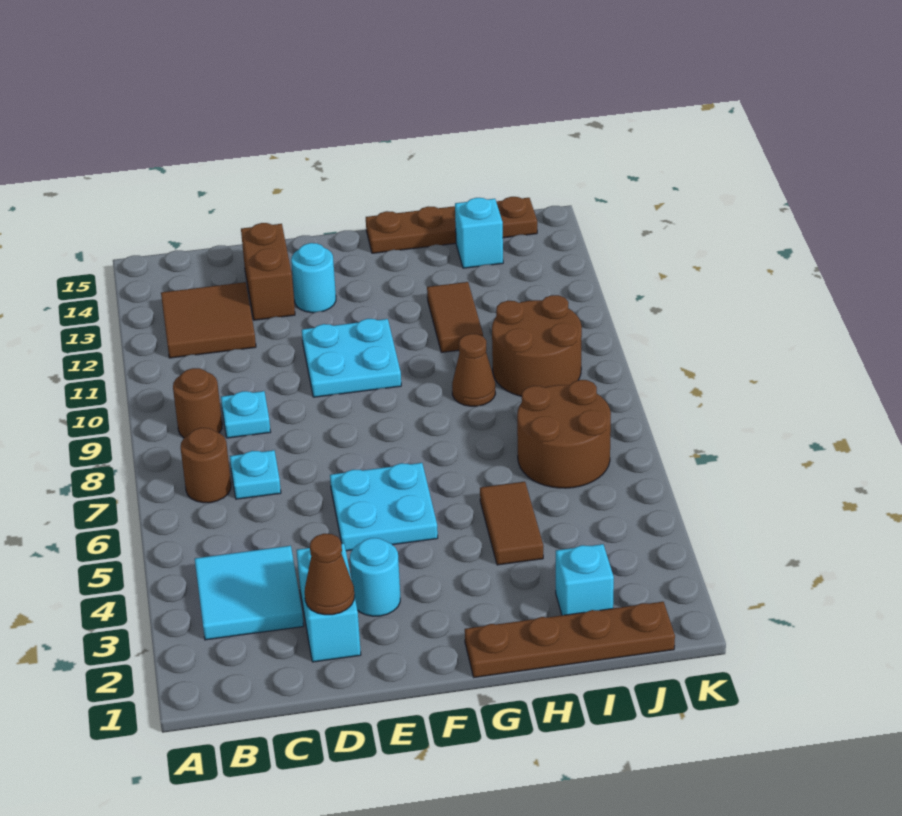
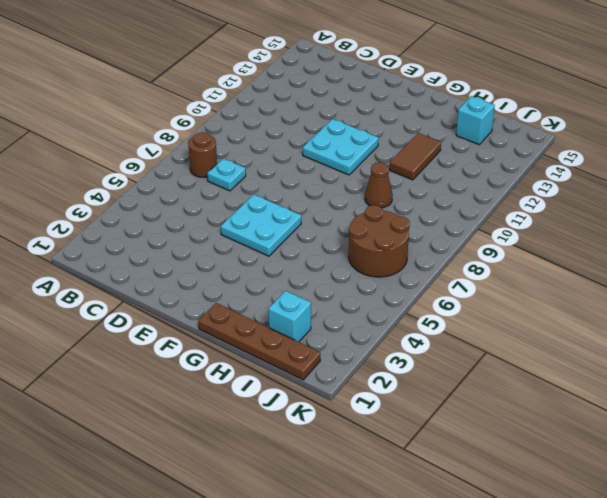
none -> cyan 2x2 tile [195,546,304,640]
none -> brown 1x1 round brick [173,368,222,438]
none -> brown 2x2 tile [161,282,256,358]

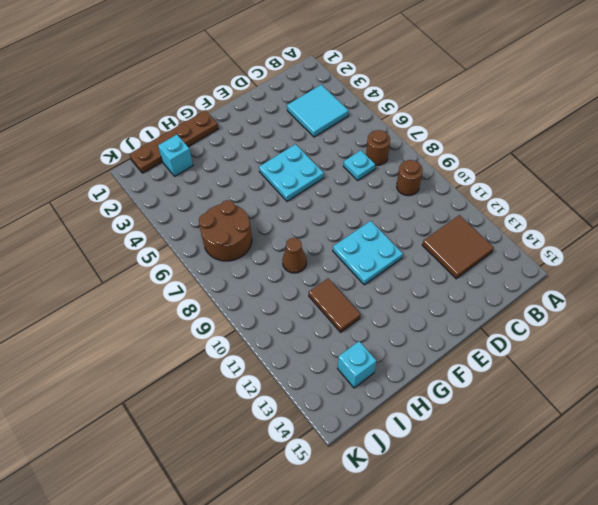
none -> cyan 1x1 plate [221,391,270,438]
none -> cyan 1x2 brick [297,543,361,662]
none -> brown 1x2 brick [241,223,295,320]

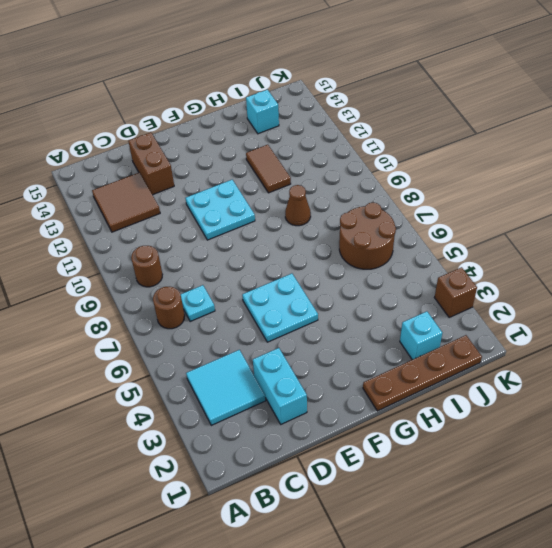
brown 1x1 brick [435,267,477,317] -> none
none -> cyan 1x1 plate [221,391,270,438]
none -> cyan 1x1 round brick [350,538,400,616]
none -> cyan 1x1 round brick [291,243,336,313]

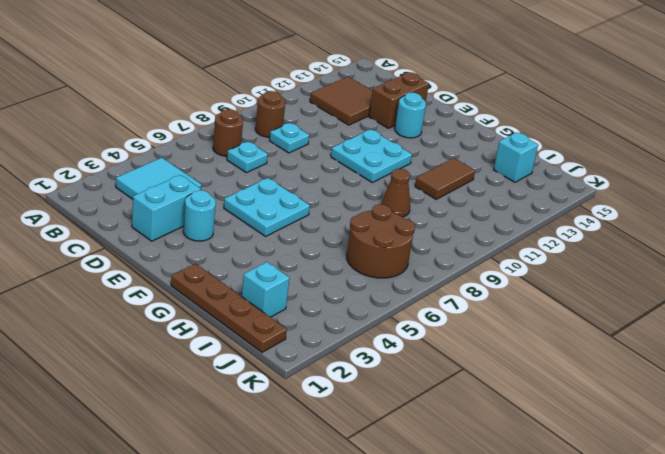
none -> brown 1x4 plate [366,197,537,253]
none -> brown 1x2 tile [480,482,543,565]
none -> brown 2x2 round brick [492,295,582,396]

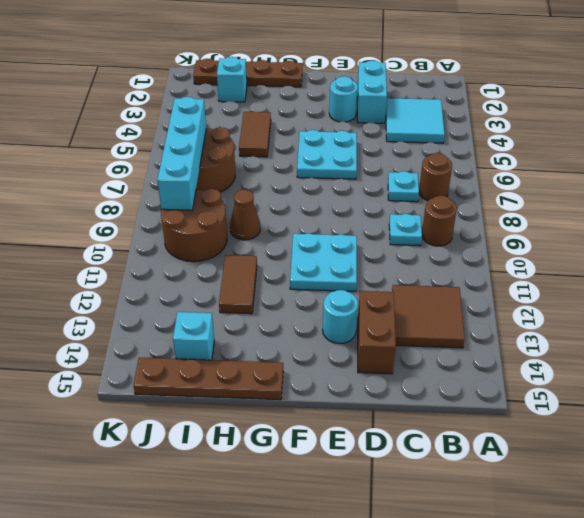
cyan 1x4 brick [157,97,206,210] -> none
none -> brown 1x1 cone [305,534,354,615]

